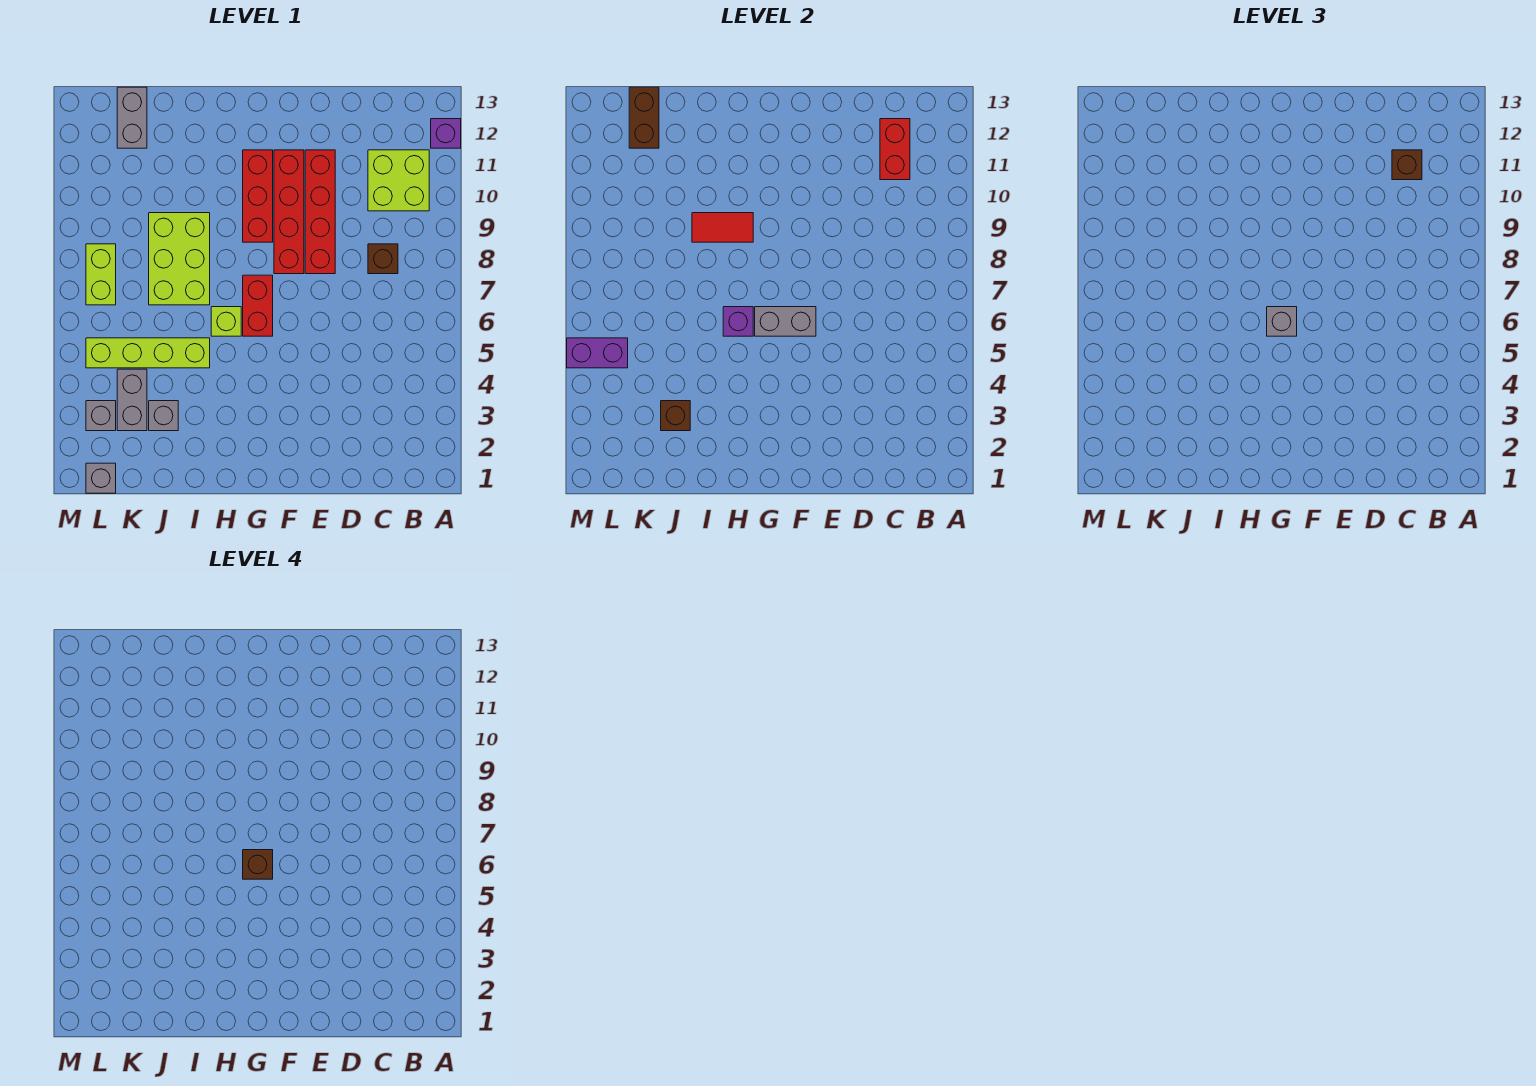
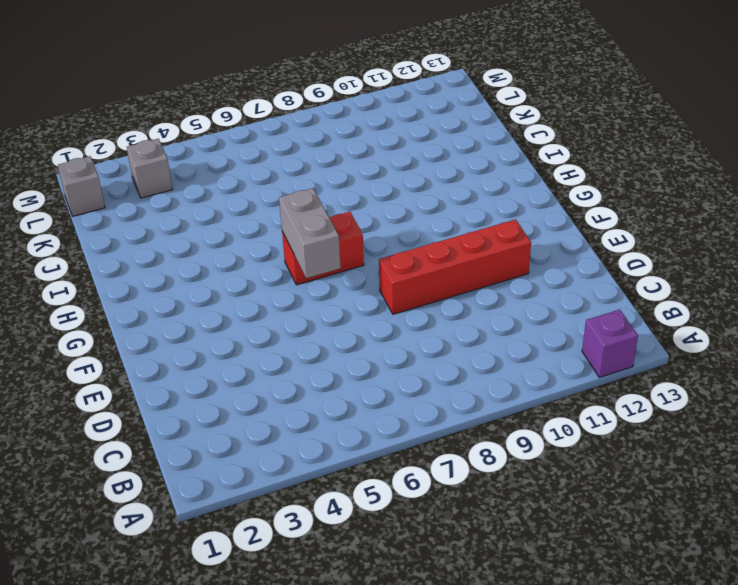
none -> lime 2x2 brick [368,150,429,211]
none -> brown 1x1 brick [368,244,398,274]
none -> red 1x4 brick [274,150,304,274]

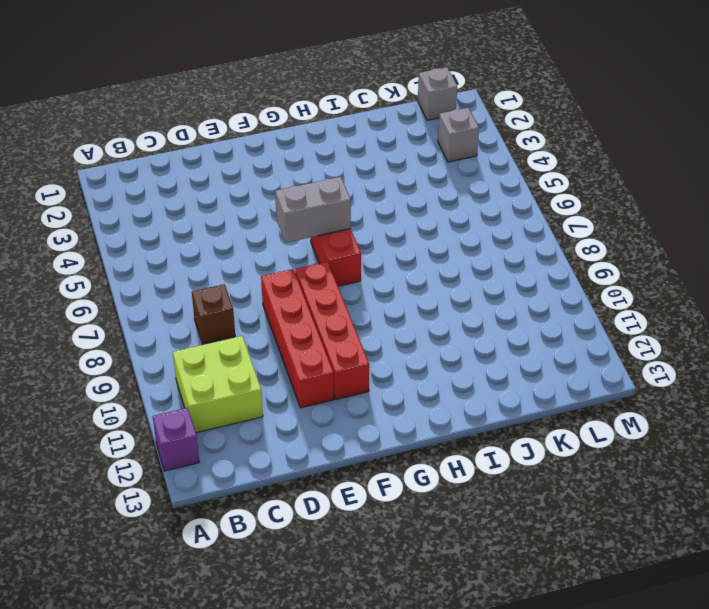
none -> red 1x3 brick [243,150,273,242]
none -> lime 1x1 brick [211,307,241,336]
none -> lime 1x4 brick [86,338,210,368]

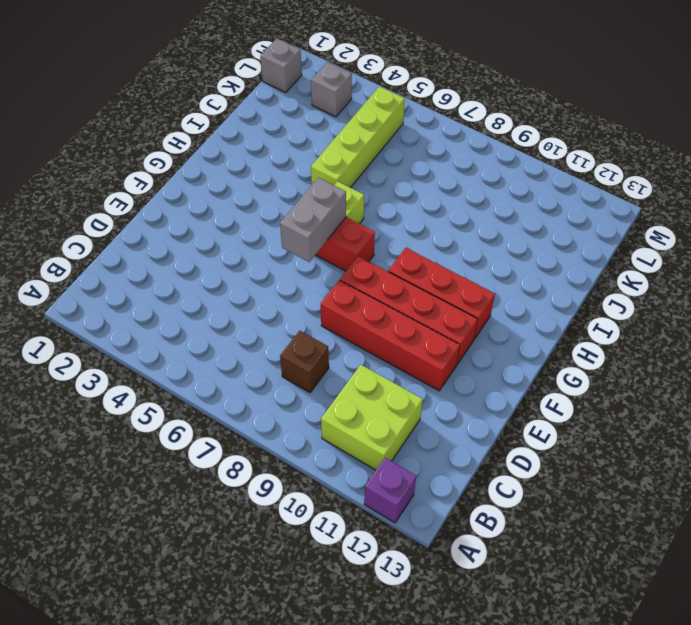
none -> lime 2x3 brick [149,213,210,305]
none -> grey 1x1 brick [149,401,178,431]
none -> grey 1x2 brick [117,369,147,431]

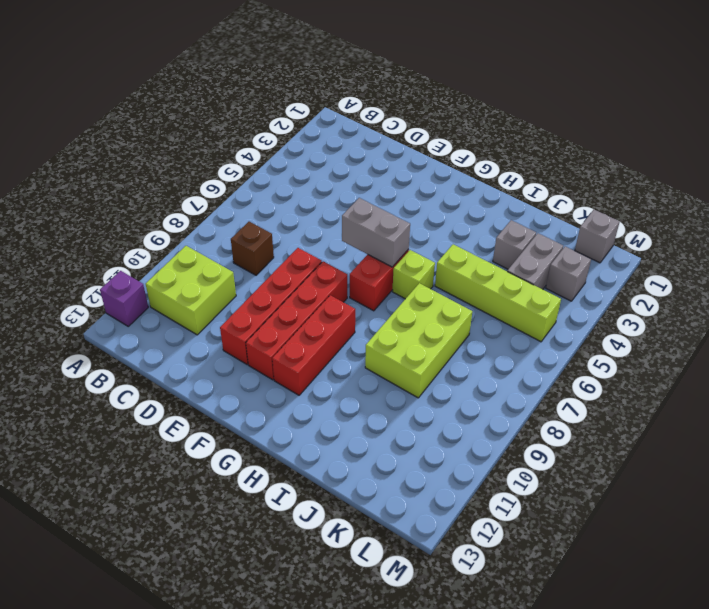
none -> grey 1x2 brick [117,87,147,148]
none -> lime 1x2 brick [86,244,116,305]
none -> red 1x2 brick [880,119,910,180]

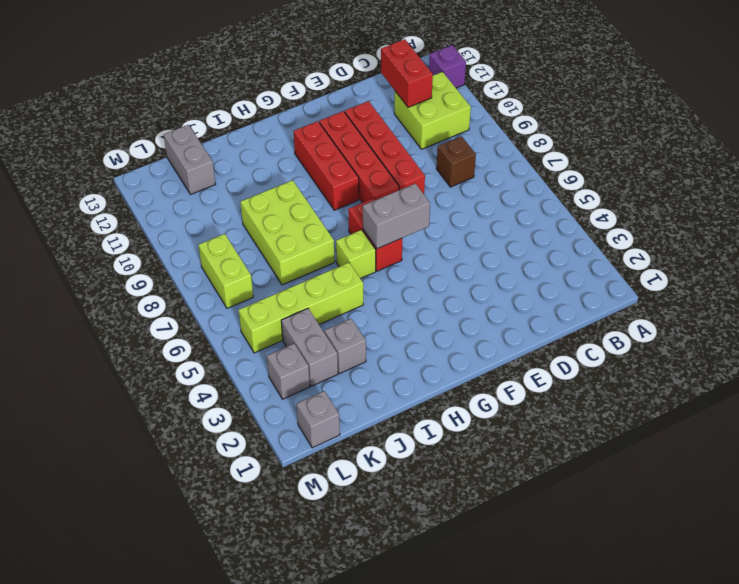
none -> purple 1x1 brick [723,307,753,336]
none -> red 1x2 tile [692,213,753,242]
none -> brown 1x1 brick [661,401,690,431]

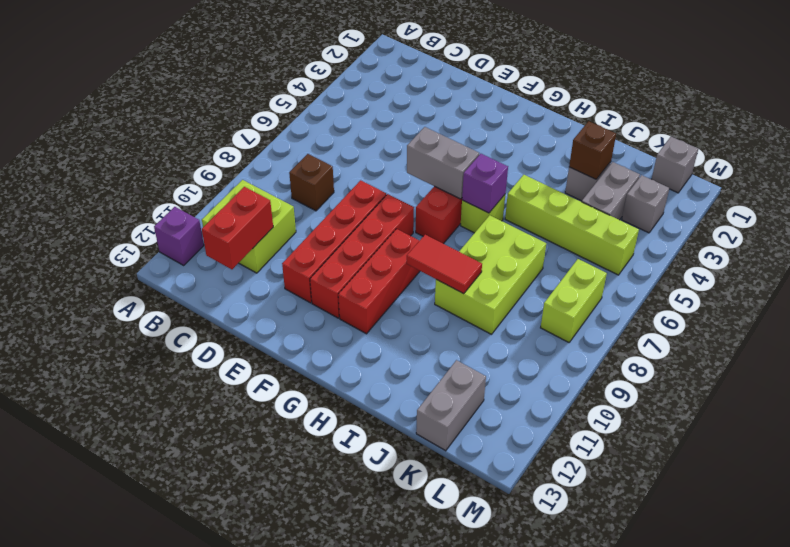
none -> brown 1x2 brick [629,87,659,148]
none -> purple 1x2 brick [567,338,628,368]
none -> brown 1x1 brick [1392,150,1422,180]

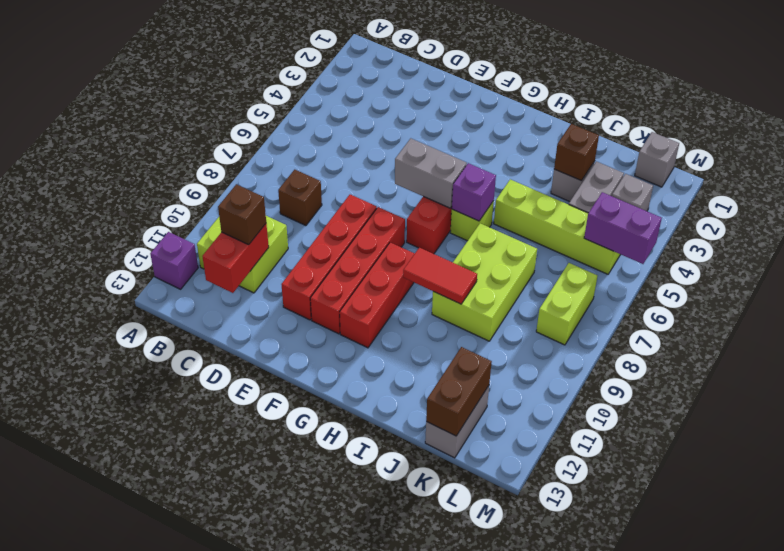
none -> grey 1x1 brick [1267,307,1297,336]
none -> brown 1x1 brick [243,850,273,879]

